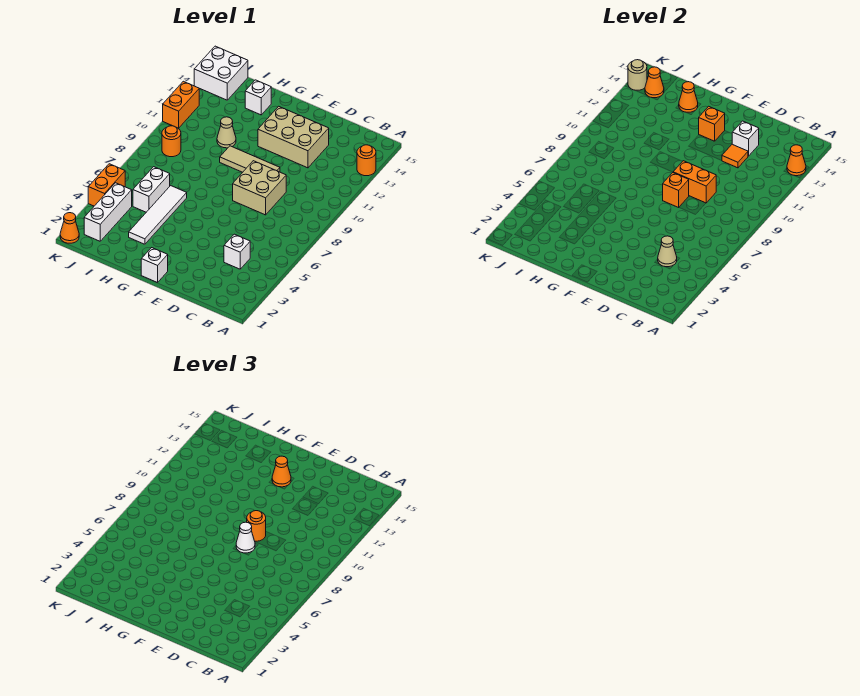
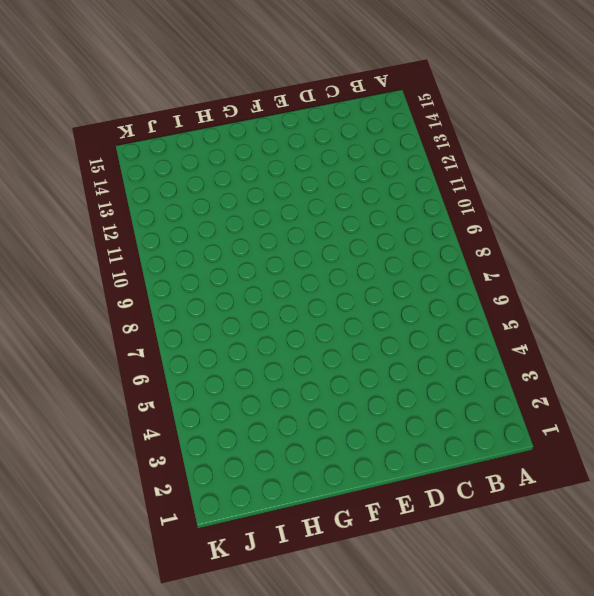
none -> orange 1x1 round brick [357,145,376,176]
none -> white 1x1 brick [224,234,250,269]
none -> tan 2x2 brick [233,161,286,215]

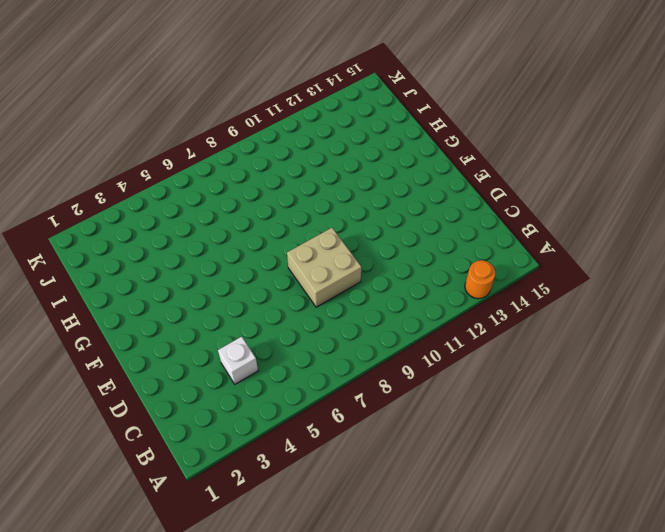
none -> tan 2x3 brick [258,106,329,168]
none -> tan 1x3 tile [220,146,280,172]
none -> white 1x1 brick [141,248,168,283]

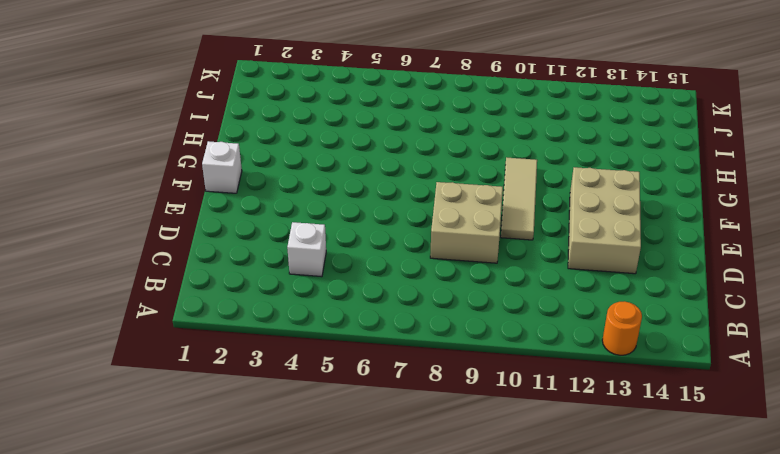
none -> white 1x4 tile [129,186,187,244]
none -> tan 1x1 cone [217,117,236,148]
none -> white 1x1 brick [245,80,272,115]

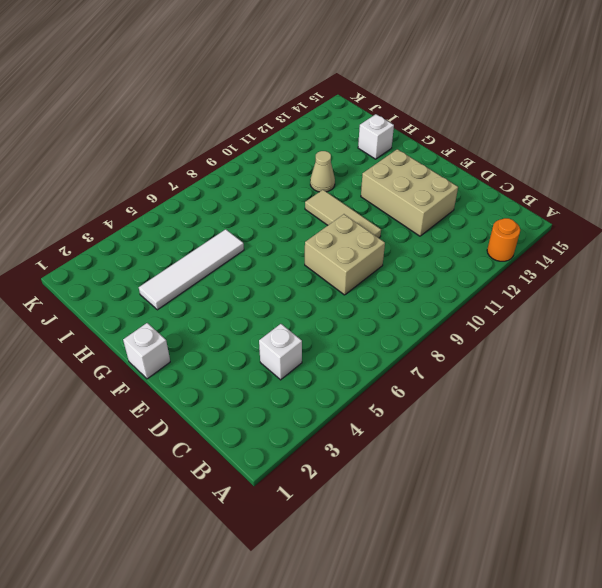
none -> white 1x2 brick [133,167,170,212]
none -> white 1x3 brick [84,183,132,241]
none -> orange 1x1 round brick [162,126,181,157]

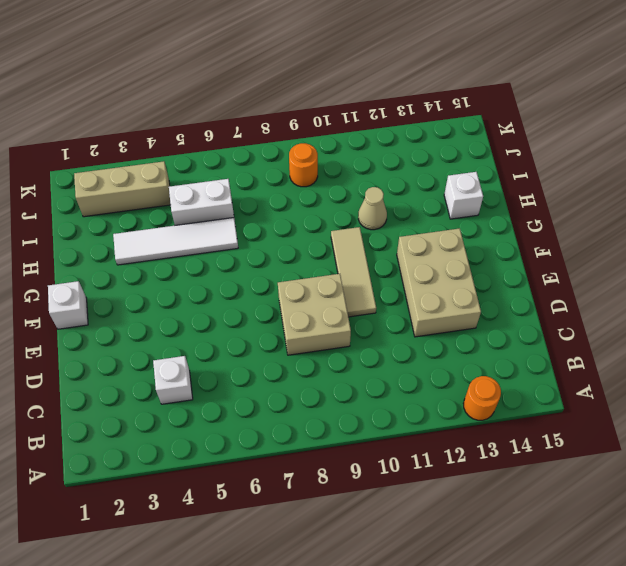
tan 1x3 brick [74,161,171,217] -> white 1x3 brick [84,183,132,241]
none -> white 2x2 brick [194,46,248,100]
none -> orange 1x1 cone [60,213,79,243]
none -> orange 1x2 brick [88,164,125,206]

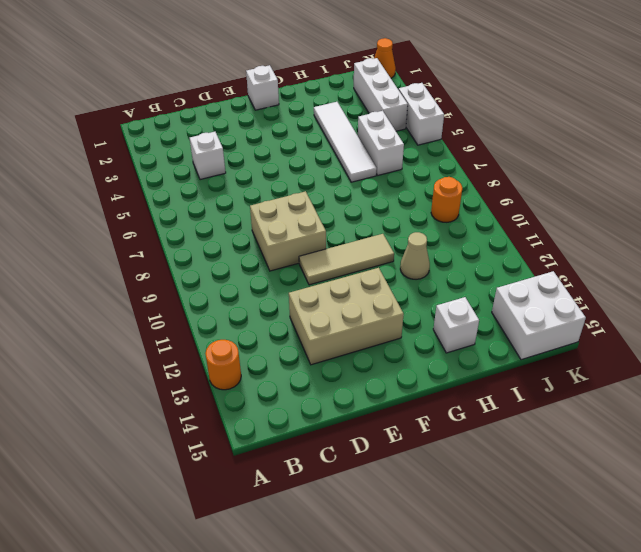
white 1x2 brick [399,83,444,145] -> orange 1x2 brick [88,164,125,206]
none -> orange 1x2 brick [163,81,199,128]
none -> orange 1x1 cone [787,145,806,176]
none -> tan 1x1 cone [658,236,677,267]

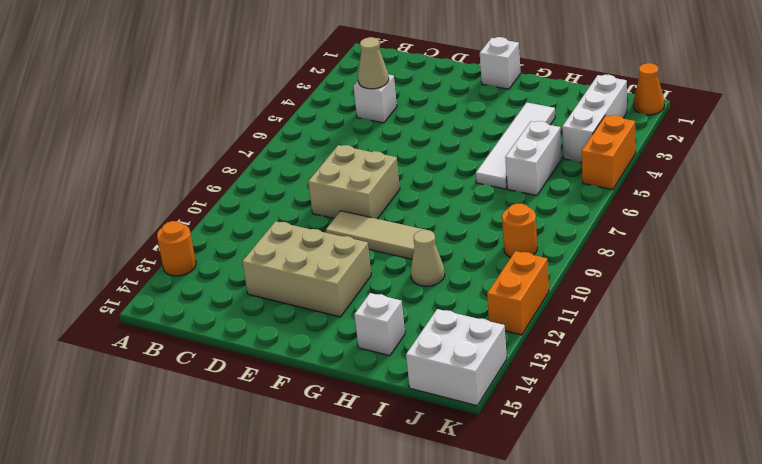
none -> orange 1x1 cone [787,145,806,176]
none -> orange 1x2 brick [673,161,716,203]
none -> orange 1x1 tile [722,144,748,168]

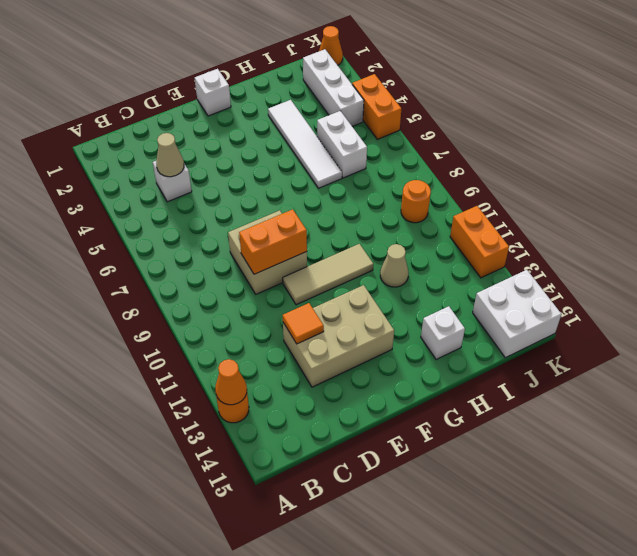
none -> white 1x1 brick [732,121,759,156]
none -> orange 1x1 brick [663,173,689,207]
none -> orange 1x1 brick [699,106,725,141]

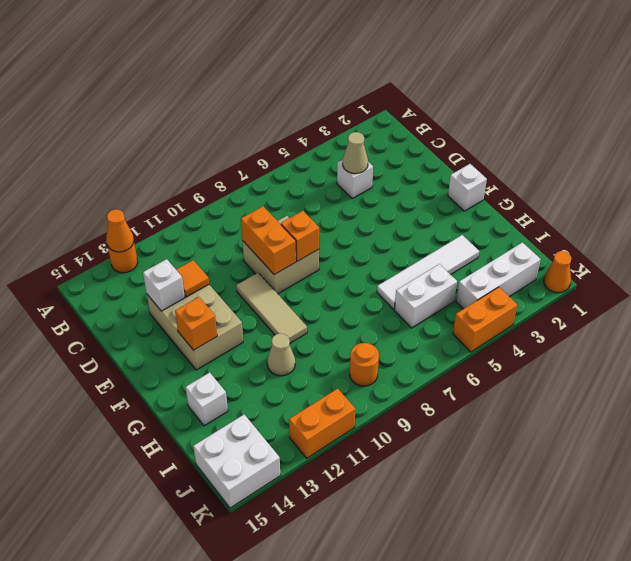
none -> orange 1x1 cone [679,82,698,113]
none -> orange 1x1 cone [645,67,664,98]
none -> tan 1x1 round brick [628,60,647,91]

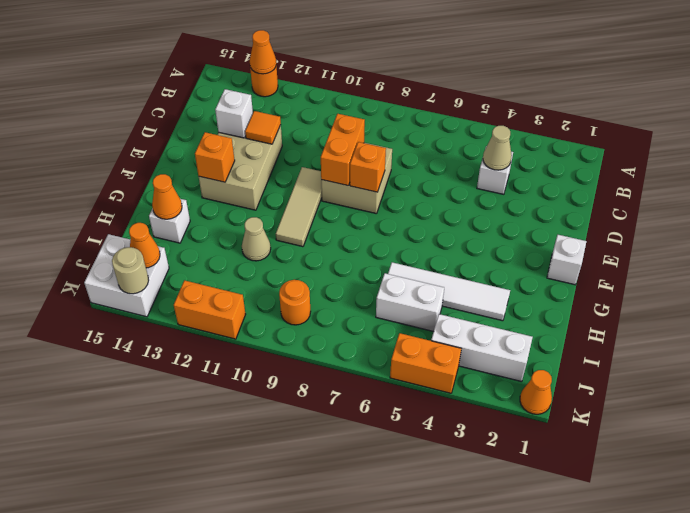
none -> white 1x1 cone [236,522,255,553]
none -> orange 1x1 round brick [247,511,266,541]
none -> orange 1x1 cone [272,456,291,487]

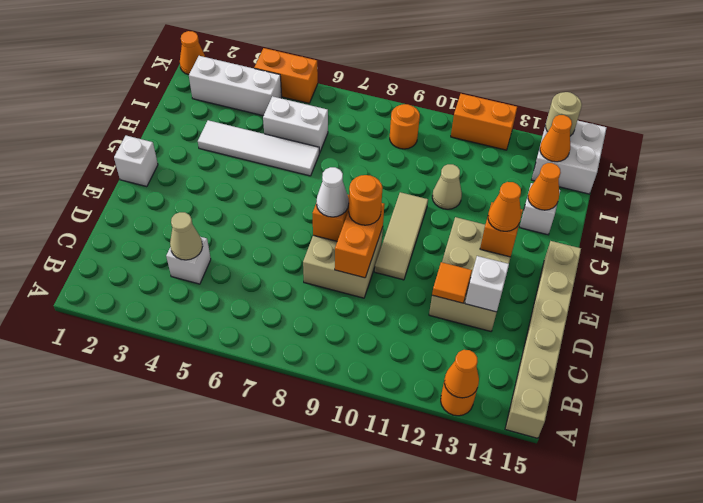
tan 1x6 brick [505,241,581,438] -> none

